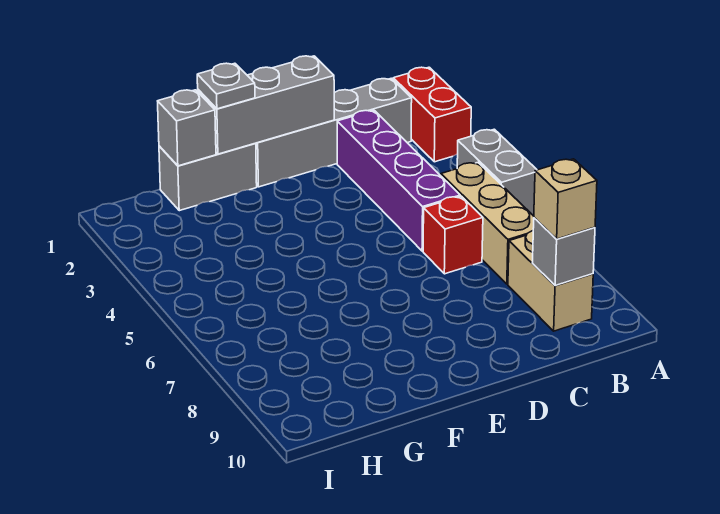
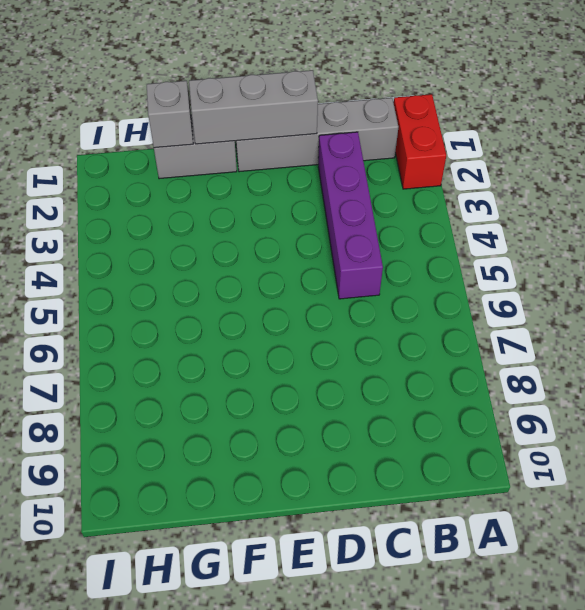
none -> grey 1x2 brick [457,129,537,216]
none -> tan 1x3 brick [441,163,534,284]
none -> tan 1x2 brick [508,231,593,331]

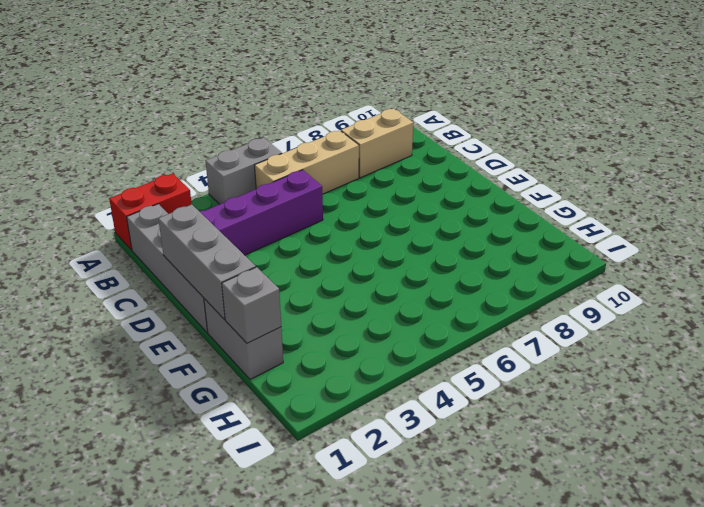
none -> red 1x1 brick [423,196,483,274]
none -> grey 1x1 brick [533,218,595,286]
none -> tan 1x1 brick [534,159,597,239]

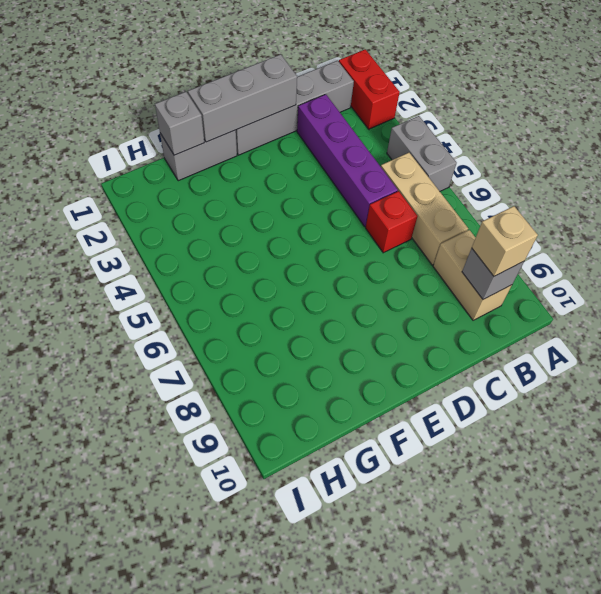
none -> grey 1x1 plate [197,63,255,109]

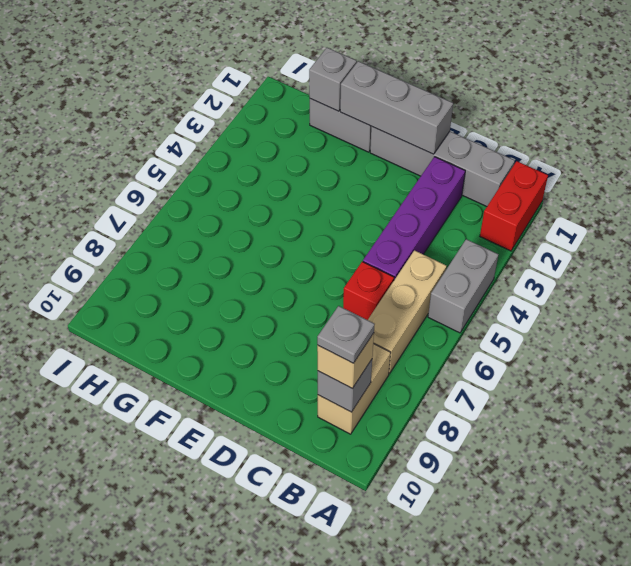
grey 1x1 plate [317,306,375,363] -> grey 1x1 plate moved to [197,63,255,109]

